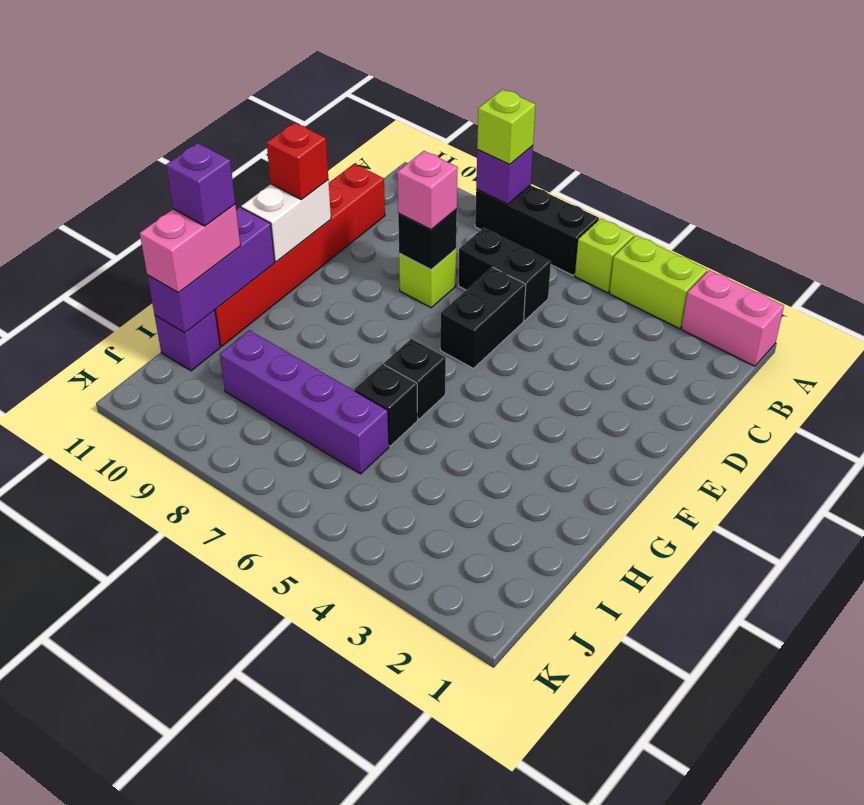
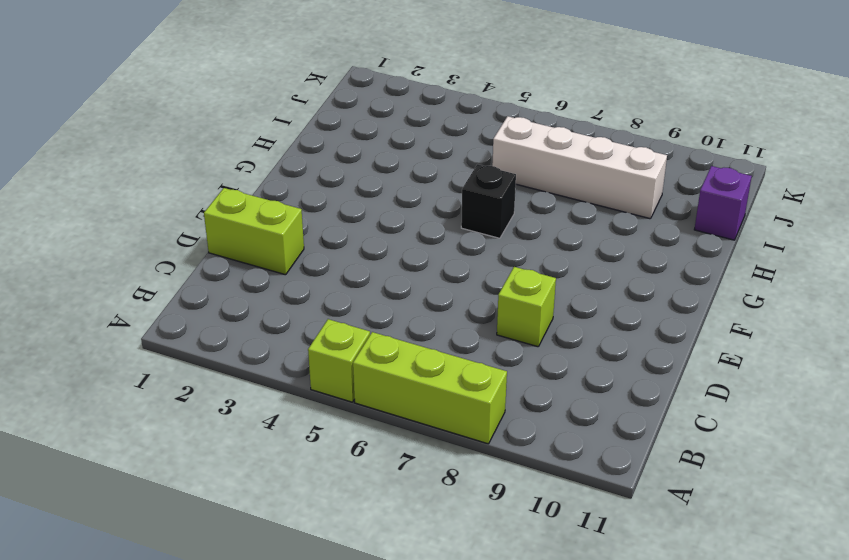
lime 1x3 brick [353,332,507,444] -> black 1x3 brick [475,185,599,275]
lime 1x2 brick [204,188,304,275] -> lime 1x2 brick moved to [610,235,707,329]
white 1x4 brick [492,116,667,219] -> purple 1x4 brick [220,330,389,474]
none -> pink 1x2 brick [681,270,784,366]
none -> black 1x2 brick [459,228,551,321]
none -> red 1x6 brick [215,164,385,346]

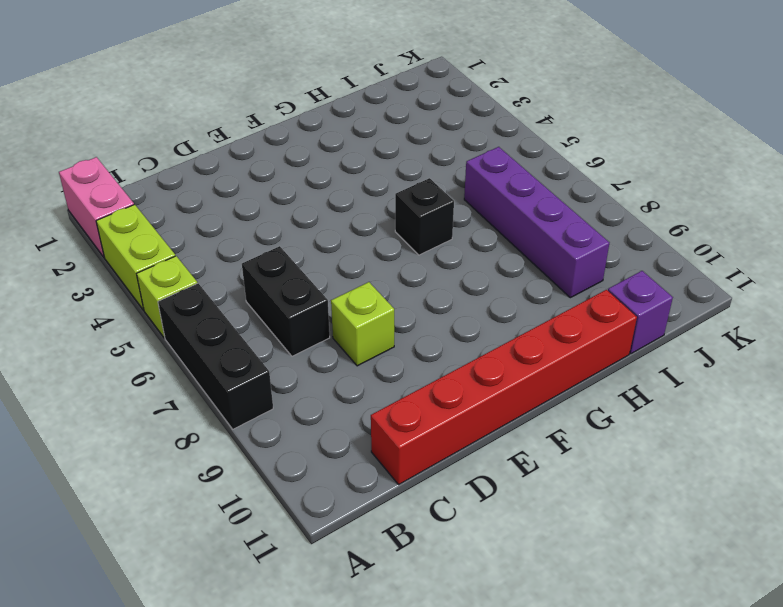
none -> black 1x2 brick [440,267,526,369]
none -> black 1x1 brick [355,364,418,446]
none -> purple 1x1 brick [476,146,533,204]

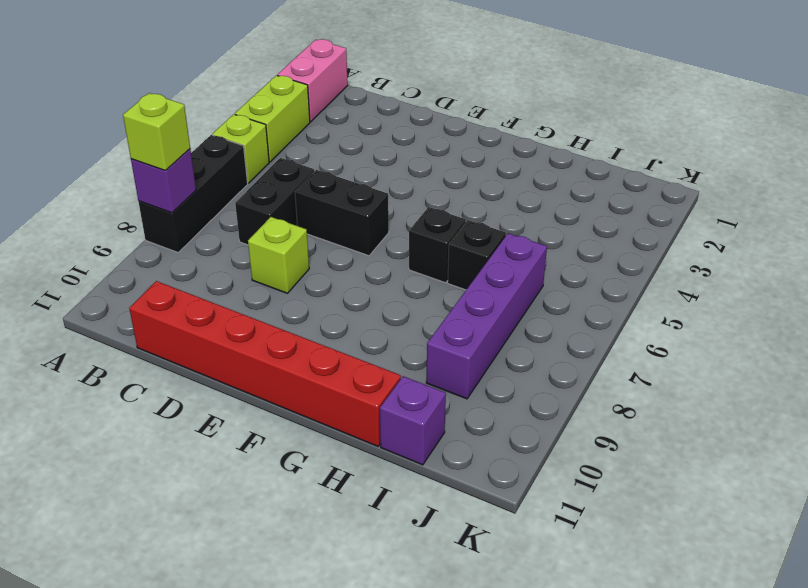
none -> black 1x1 brick [398,209,457,270]
none -> white 1x2 brick [241,180,331,262]
none -> purple 1x3 brick [147,207,275,333]

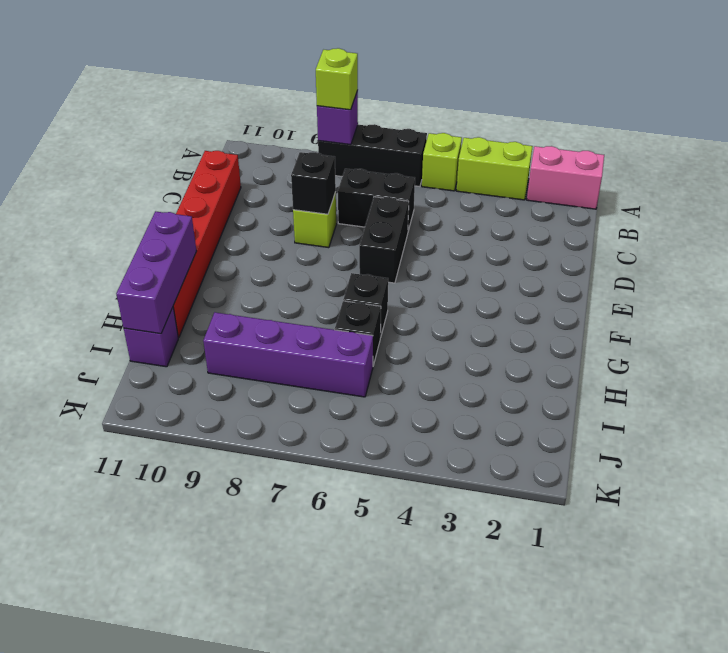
none -> white 1x2 brick [241,180,331,262]
none -> pink 1x1 brick [397,151,458,230]
none -> red 1x1 brick [267,123,328,200]

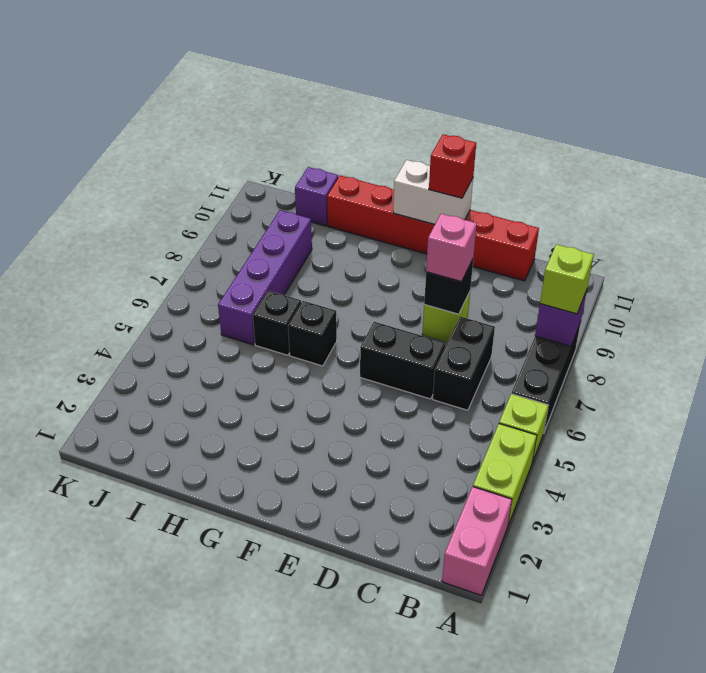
none -> purple 1x3 brick [147,207,275,333]
none -> pink 1x2 brick [140,204,240,293]
none -> purple 1x1 brick [166,143,235,226]

